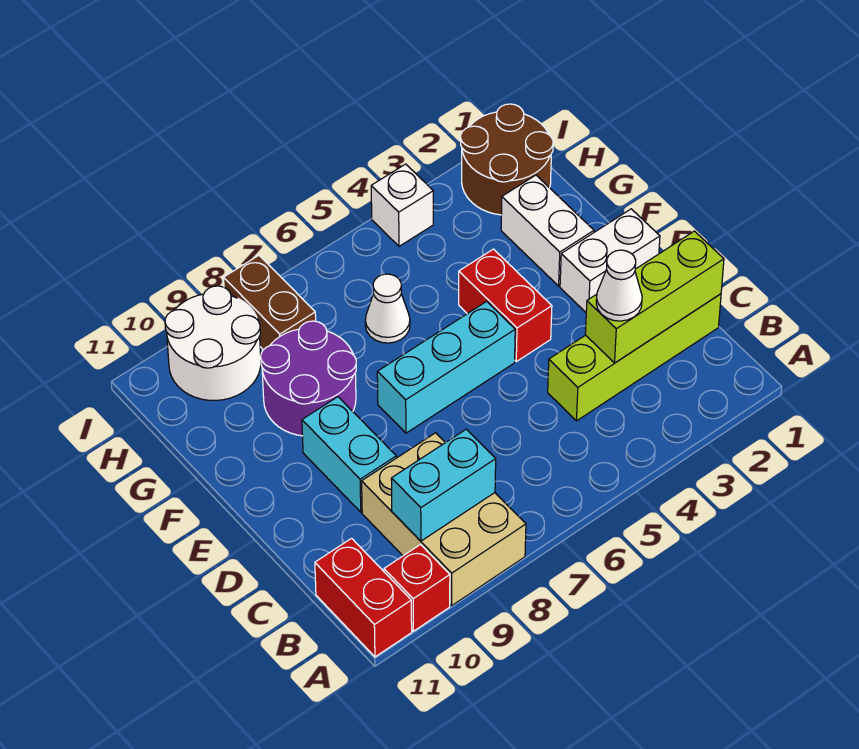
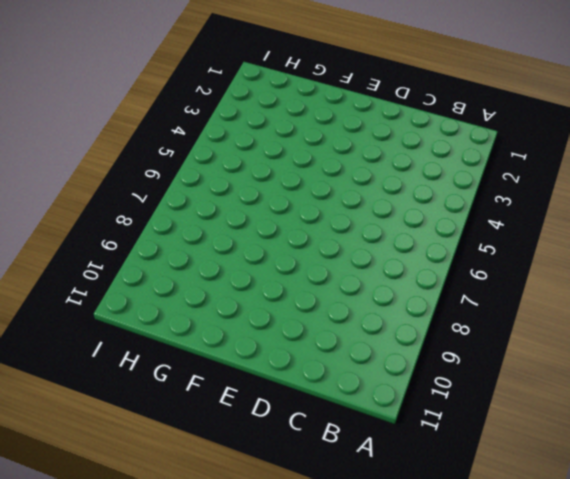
none -> tan 2x3 brick [362,433,526,606]
none -> red 1x1 brick [384,545,450,631]
none -> red 1x2 brick [315,538,412,657]

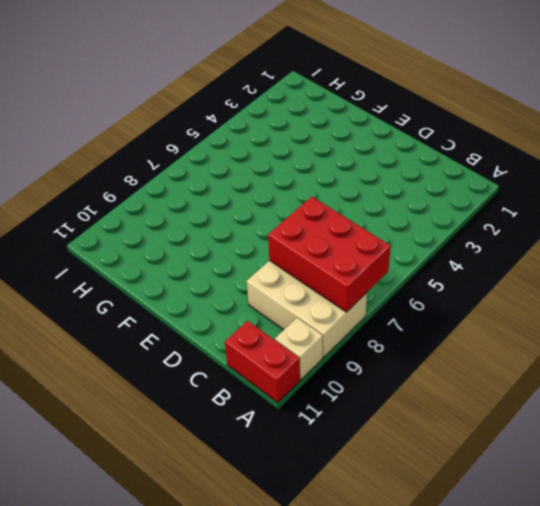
red 2x3 brick [268,197,391,312] -> cyan 1x2 brick [391,429,496,541]
tan 1x1 brick [275,318,323,380] -> red 1x1 brick [384,545,450,631]
none -> lime 1x4 brick [548,294,721,421]
none -> cyan 1x2 brick [302,397,396,512]
none -> white 1x2 brick [560,209,660,312]

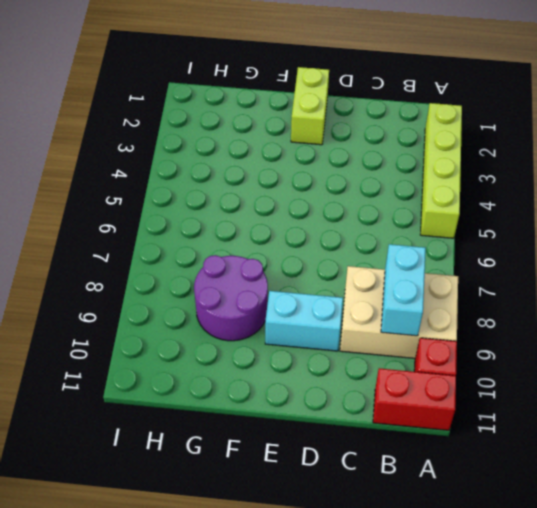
lime 1x4 brick [420,103,462,238] -> lime 1x4 brick moved to [548,294,721,421]
lime 1x2 brick [291,67,329,145] -> white 1x2 brick [560,209,660,312]
none -> red 1x2 brick [459,249,552,362]
none -> cyan 1x3 brick [377,301,515,433]
none -> white 1x2 brick [501,175,594,286]

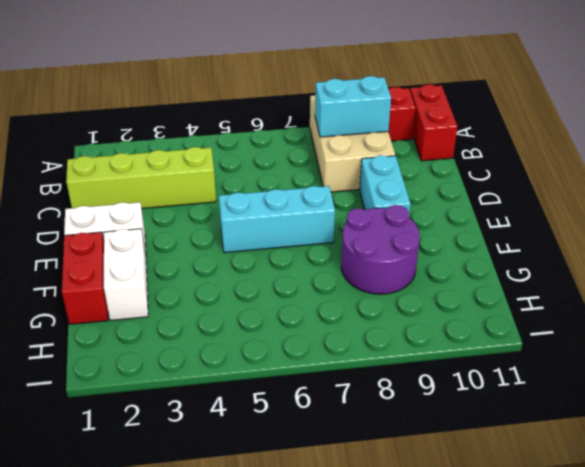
red 1x2 brick [62,232,108,324] -> red 1x2 brick moved to [459,249,552,362]
none -> white 1x1 cone [365,274,410,343]
none -> brown 2x2 round brick [461,104,553,215]
none -> brown 1x2 brick [224,255,316,350]

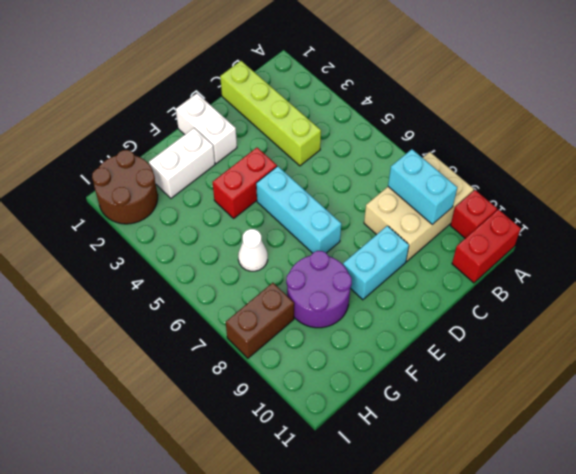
none -> white 2x2 round brick [165,286,261,401]
none -> white 1x1 brick [371,164,433,246]
none -> lime 1x3 brick [585,231,724,363]

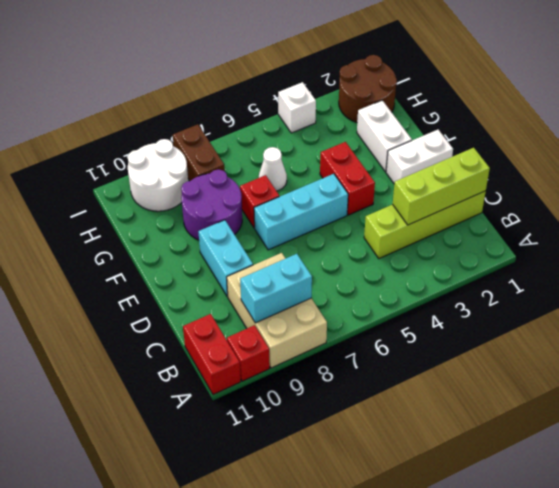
red 1x1 brick [240,175,279,228] -> none
none -> white 1x1 cone [596,250,642,321]

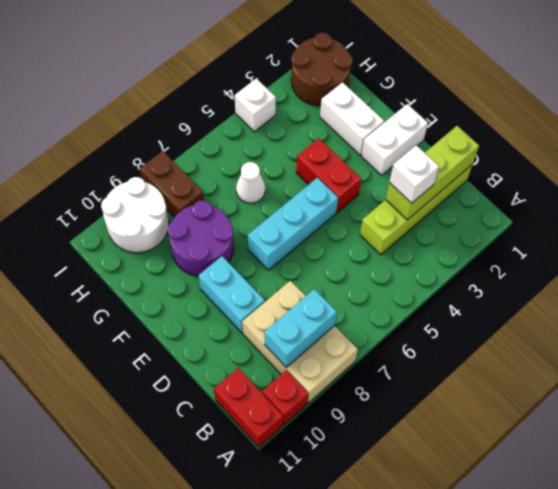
white 1x1 brick [389,145,439,203] -> white 1x1 cone [596,250,642,321]

